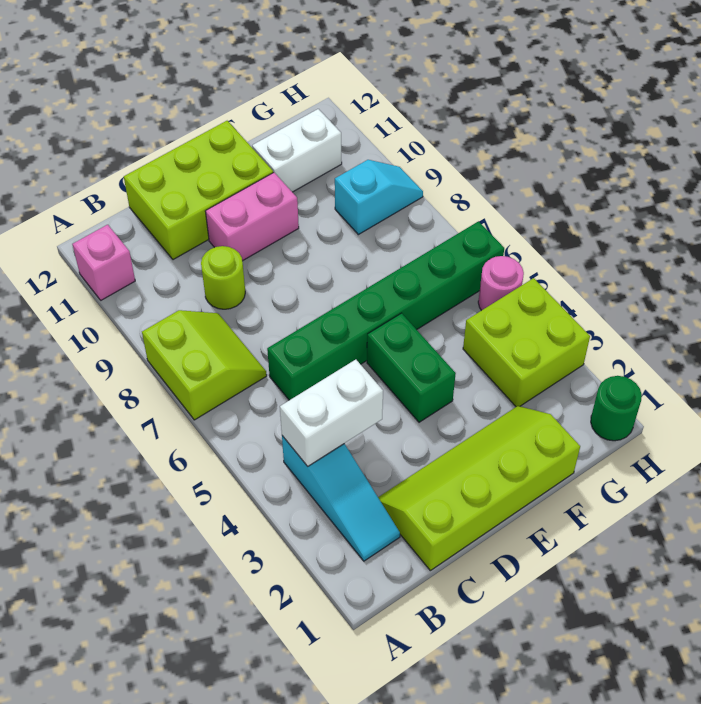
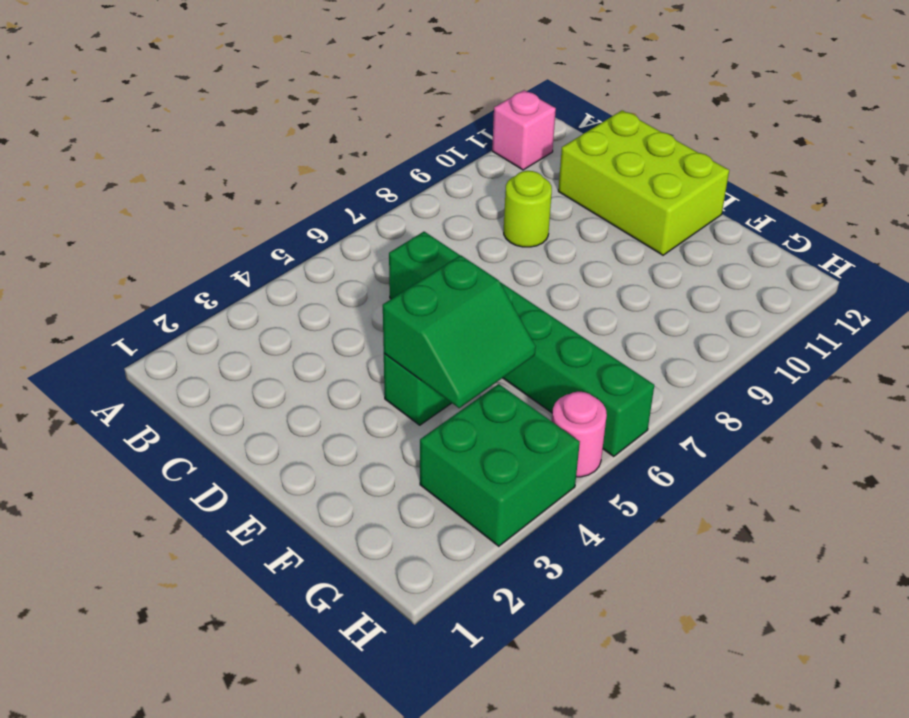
green 2x2 slope [383,255,536,408] -> none
green 2x2 brick [420,384,580,546] -> lime 2x2 brick [463,278,590,407]
none -> lime 2x2 slope [142,310,267,420]
none -> cyan 1x3 slope [282,436,400,561]
none -> lime 2x4 slope [378,406,580,571]

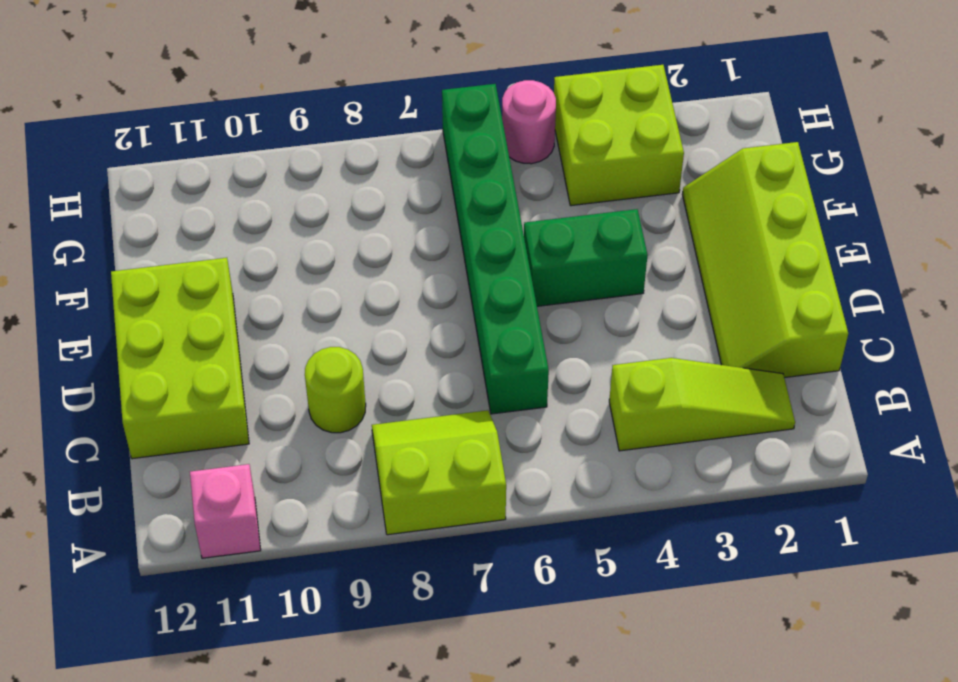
lime 1x3 slope [609,358,795,451] -> cyan 1x3 slope [282,436,400,561]
none -> pink 1x2 brick [205,173,299,261]
none -> white 1x2 brick [252,109,342,192]
none -> cyan 1x2 slope [335,160,423,235]

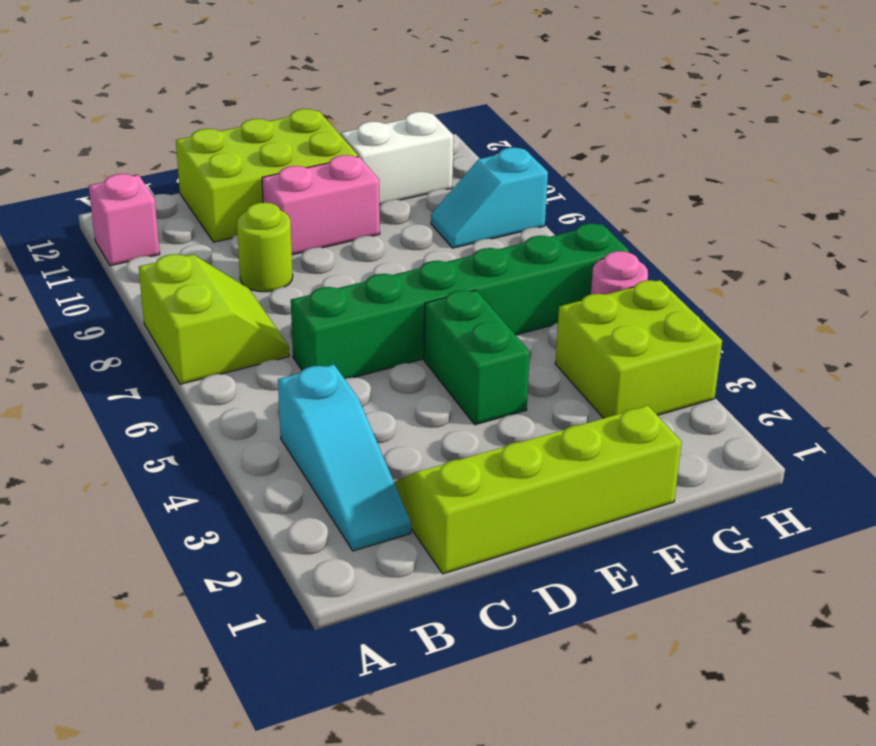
cyan 1x2 slope [431,148,548,248] -> cyan 1x2 slope turned to [335,160,423,235]
none -> green 1x1 round brick [591,376,642,441]
none -> white 1x2 brick [280,360,383,466]

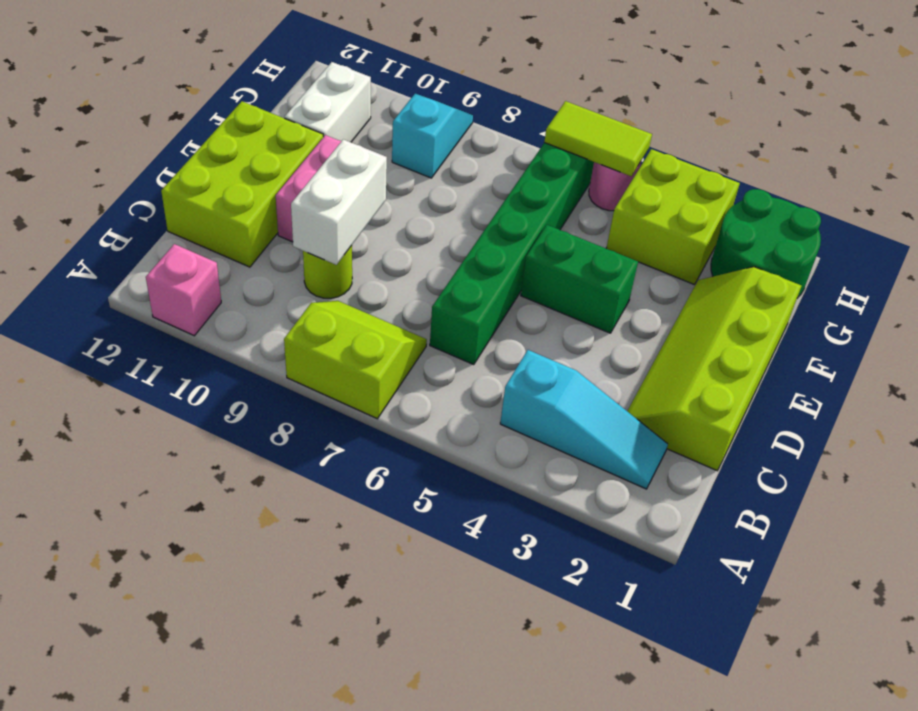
white 1x2 brick [291,139,387,265] -> white 1x2 brick moved to [280,360,383,466]
green 2x2 round brick [711,189,821,298] -> green 1x1 round brick [591,376,642,441]
lime 1x2 tile [544,101,652,176] -> none

